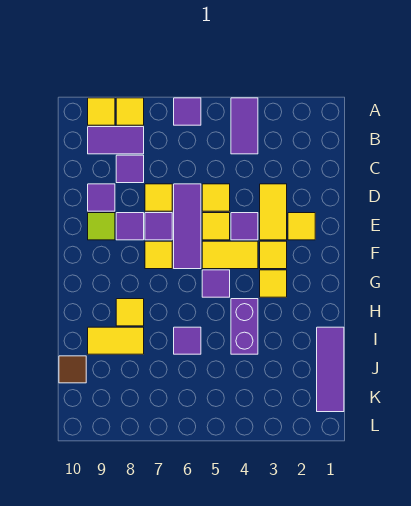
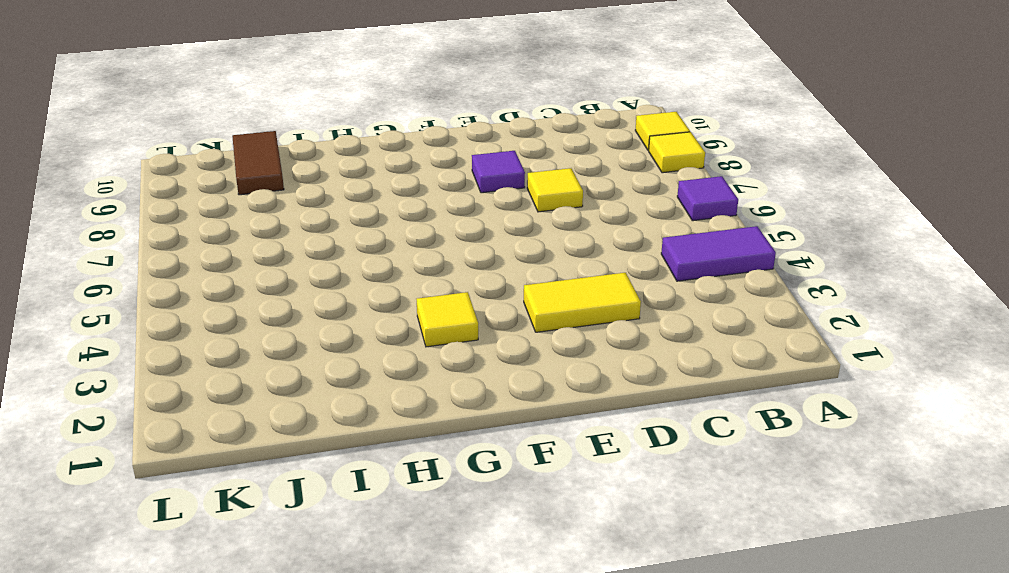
brown 1x2 tile [232,131,284,195] -> brown 1x1 tile [59,356,86,383]
none -> purple 1x2 tile [88,127,144,154]
none -> purple 1x1 tile [116,155,144,183]
none -> yellow 1x1 tile [202,184,230,211]

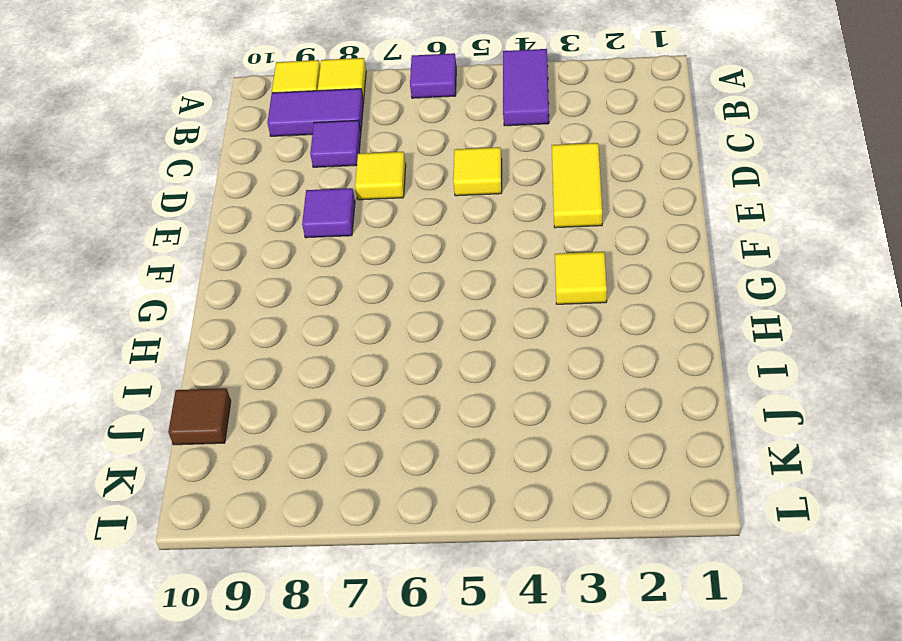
none -> purple 1x3 tile [174,184,201,269]
none -> purple 1x1 tile [88,184,115,211]
none -> yellow 1x1 tile [288,213,315,240]

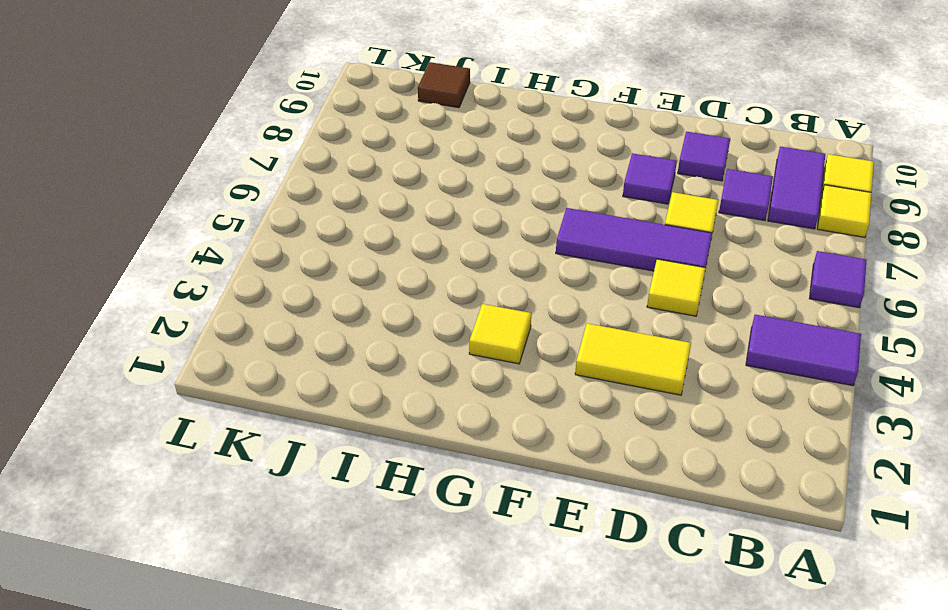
none -> yellow 1x1 tile [288,213,315,240]
none -> purple 1x1 tile [231,213,258,240]
none -> yellow 1x1 tile [202,213,230,240]

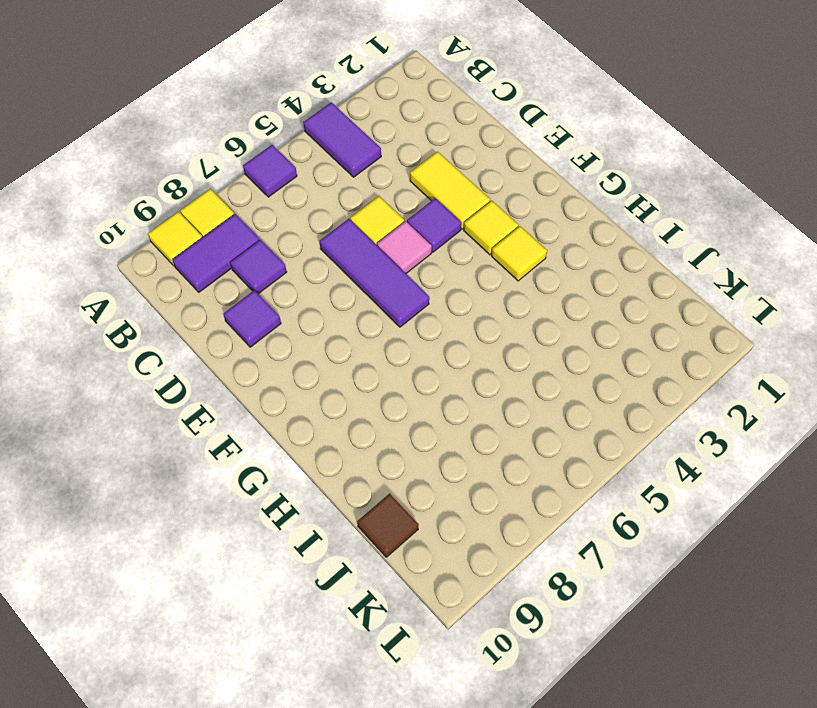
pink 1x1 tile [377,221,432,273] -> yellow 1x1 tile [202,213,230,240]
none -> yellow 1x1 tile [145,184,172,211]
none -> yellow 1x1 tile [288,213,315,240]
none -> purple 1x1 tile [145,213,172,240]

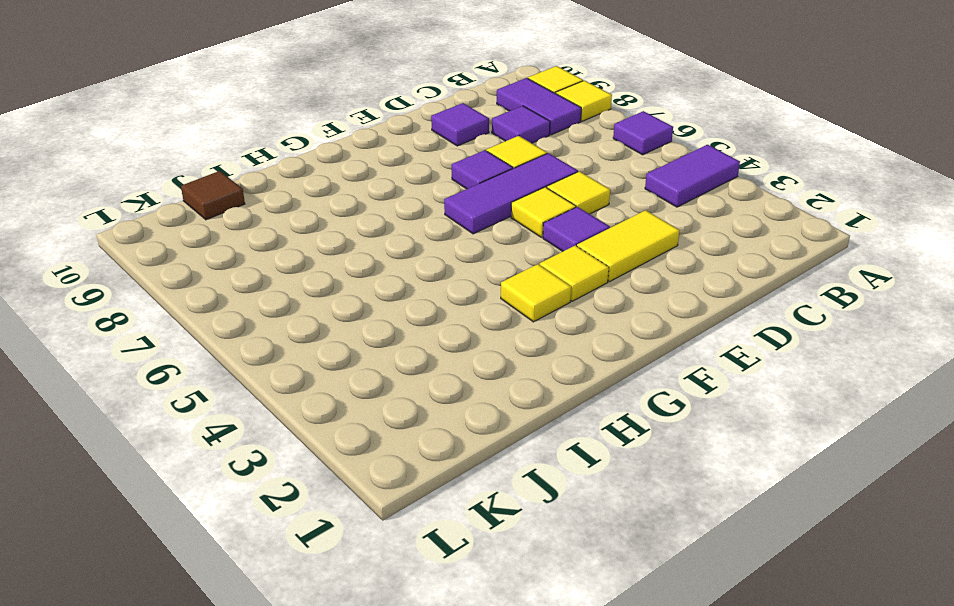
none -> yellow 1x1 tile [288,213,315,240]
none -> purple 1x1 tile [116,213,144,240]
none -> lime 1x1 tile [88,213,115,240]

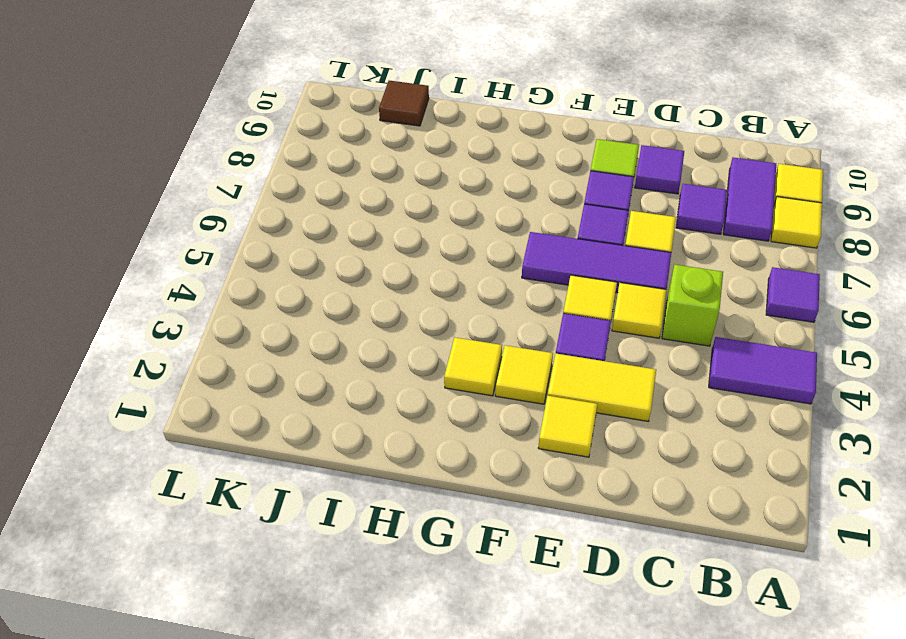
lime 1x1 brick [662,265,723,346] -> none
none -> yellow 1x2 tile [202,241,258,269]
none -> yellow 1x1 tile [145,241,172,269]
none -> purple 1x1 tile [202,270,230,297]

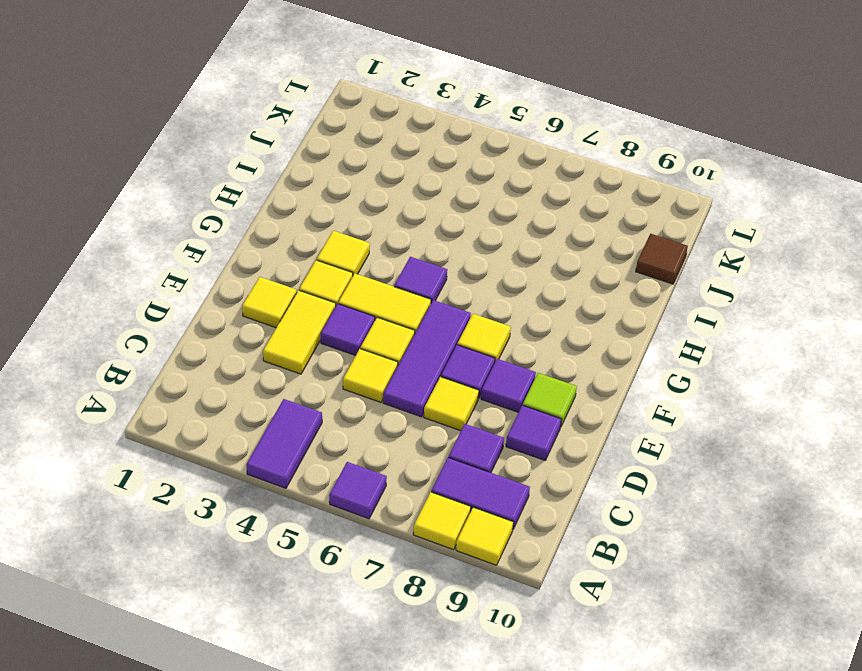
none -> purple 1x2 brick [231,299,258,354]
none -> yellow 1x1 tile [116,299,144,326]
none -> purple 1x3 tile [317,327,344,412]

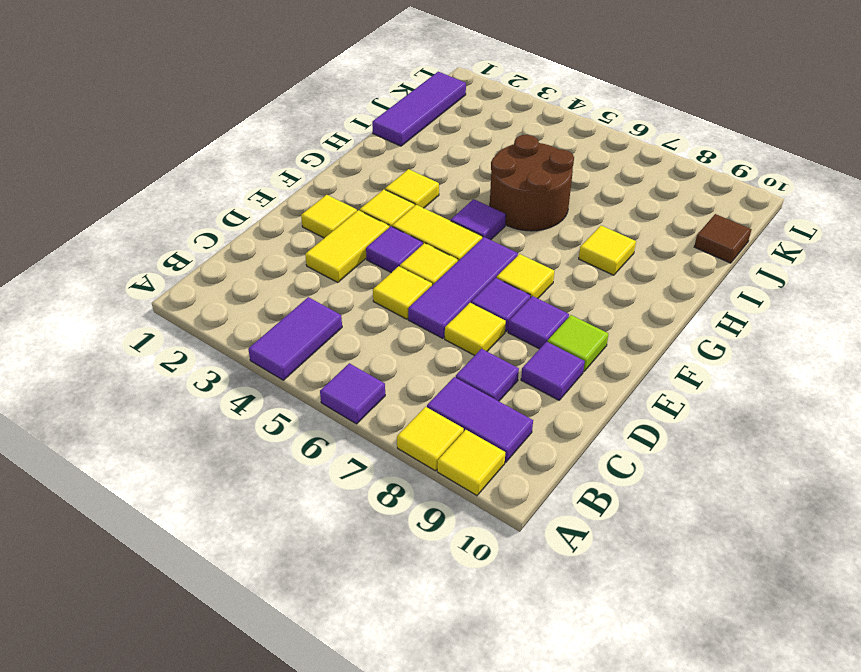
brown 2x2 round brick [490,135,574,231] -> purple 1x1 tile [174,327,201,354]
none -> purple 1x2 brick [231,299,258,354]
none -> yellow 1x2 tile [88,327,144,354]

